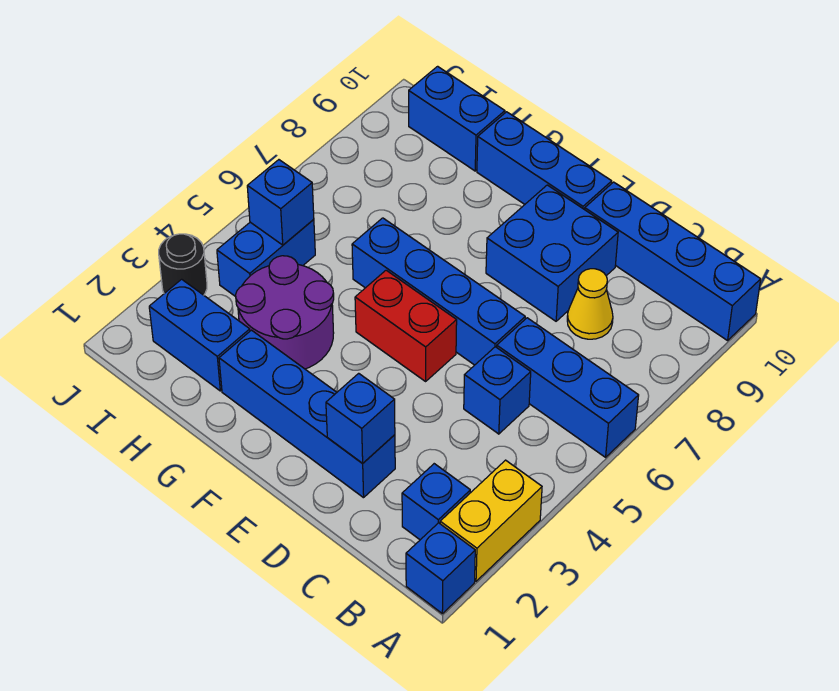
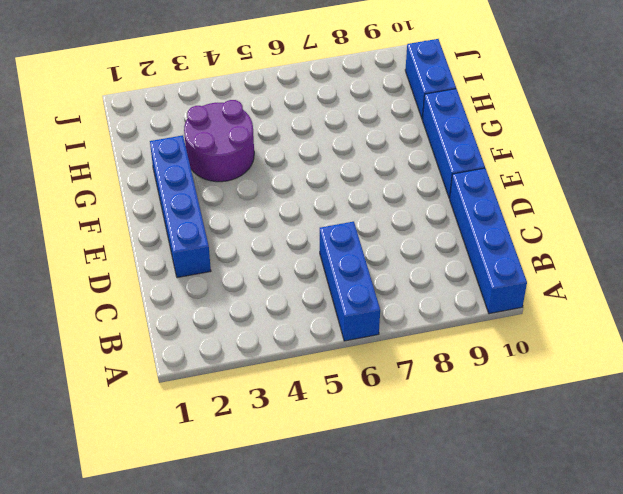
none -> blue 1x1 brick [406,523,475,613]
none -> yellow 1x2 brick [440,460,542,581]
none -> blue 1x1 brick [402,464,470,540]

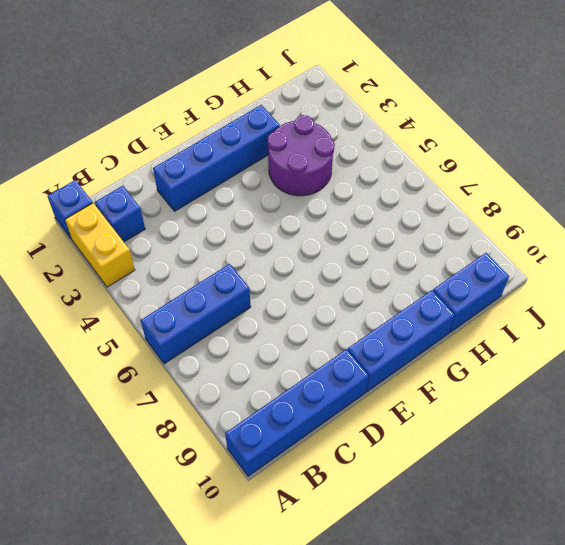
none -> blue 1x1 brick [464,347,531,434]
none -> yellow 1x1 cone [567,269,613,339]
none -> blue 1x4 brick [352,218,525,365]

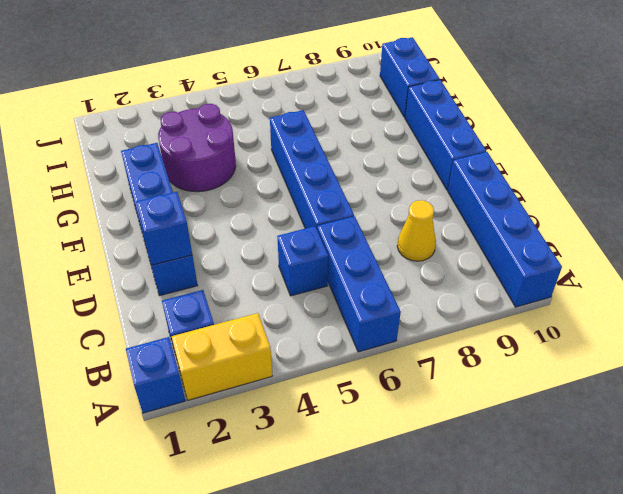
none -> blue 2x2 brick [486,185,618,321]
none -> red 1x2 brick [355,270,457,381]
none -> blue 1x2 brick [149,279,250,391]

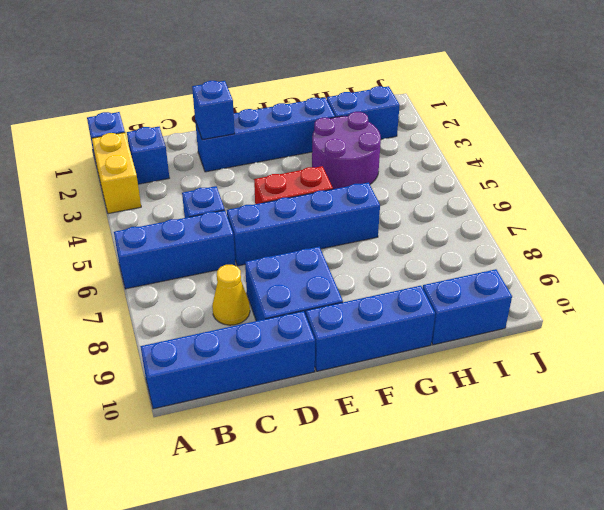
none -> blue 1x2 brick [217,219,315,297]
none -> black 1x1 round brick [159,234,207,295]
none -> blue 1x1 brick [247,160,314,245]

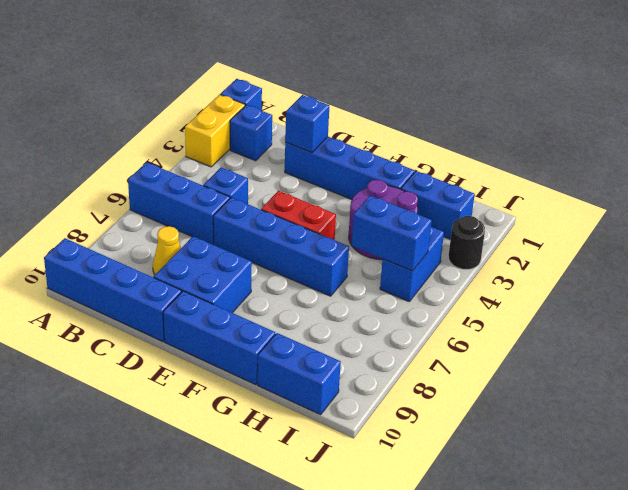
blue 1x2 brick [351,195,432,271] -> blue 1x1 brick [247,160,314,245]

